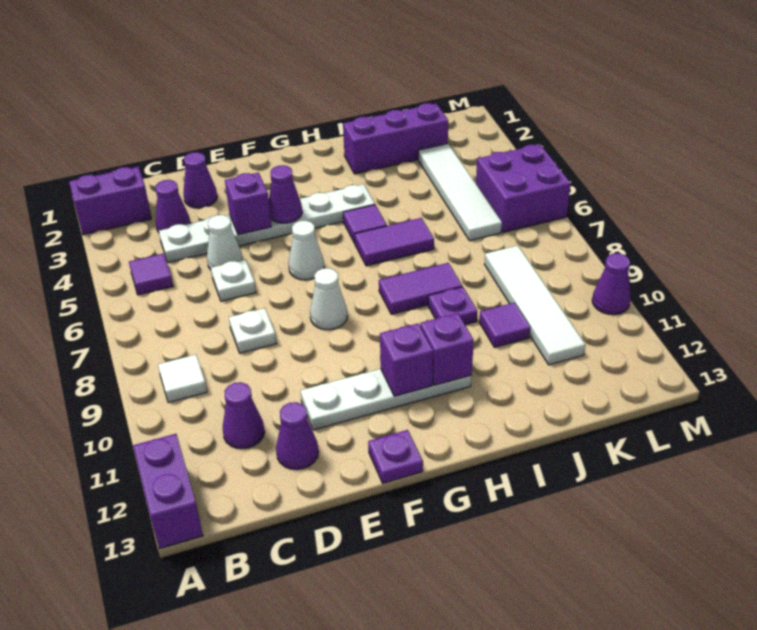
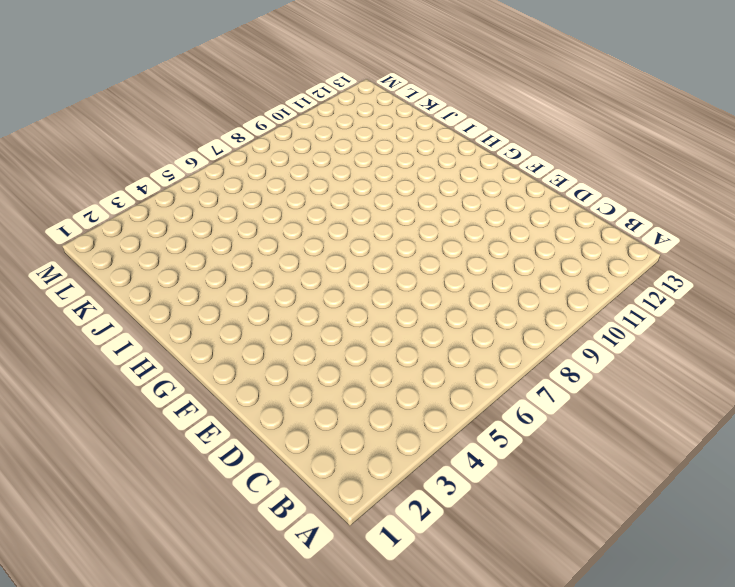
none -> purple 1x2 brick [69,167,152,235]
none -> purple 1x2 brick [133,434,203,549]
none -> purple 1x1 tile [129,254,173,295]
none -> white 1x1 tile [158,355,207,403]

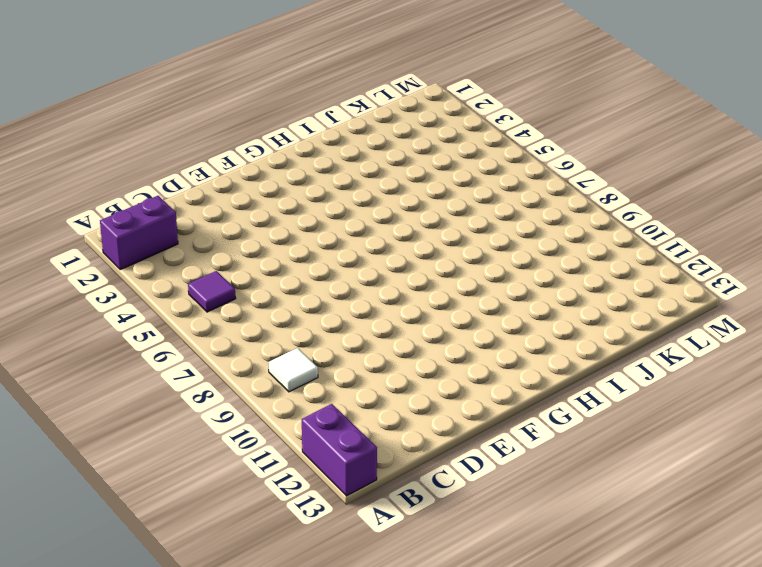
none -> purple 1x1 cone [155,180,190,232]
none -> white 1x6 plate [159,184,375,263]
none -> purple 1x1 cone [223,382,265,449]
none -> purple 1x1 cone [184,152,217,208]

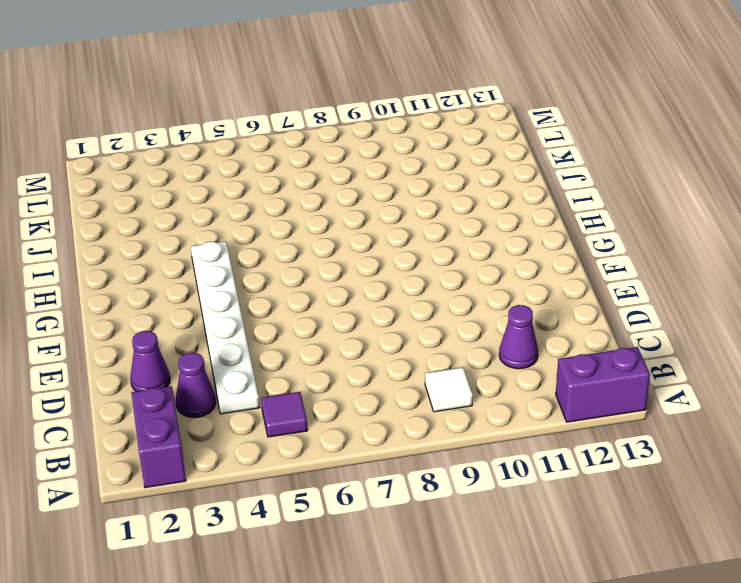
none -> white 1x1 cone [207,215,243,270]
none -> white 1x1 plate [211,259,256,301]
none -> white 1x1 plate [229,308,276,353]
none -> purple 1x1 cone [276,402,319,470]

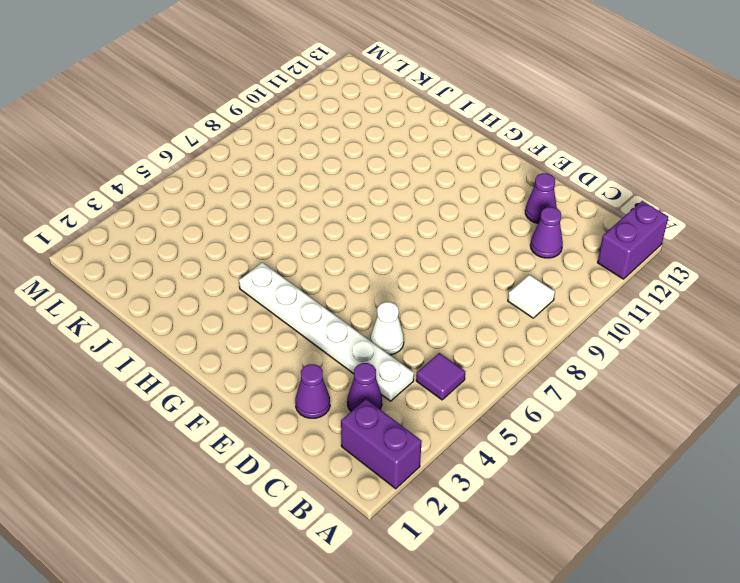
none -> white 1x1 plate [211,259,256,301]
none -> white 1x1 plate [229,308,276,353]
none -> white 1x4 plate [301,369,472,430]
none -> white 1x1 cone [288,221,324,280]

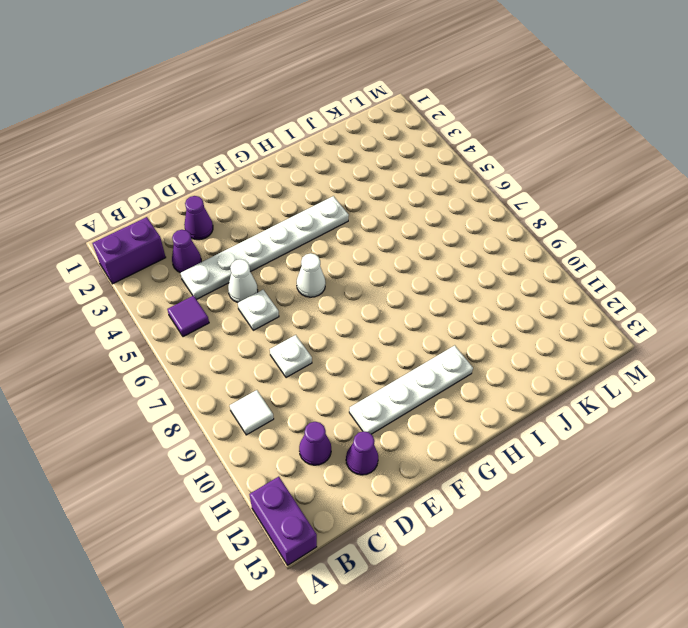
none -> white 1x1 cone [310,268,347,330]
none -> purple 1x1 plate [368,430,423,483]
none -> purple 1x1 tile [343,205,387,243]
none -> purple 1x2 tile [354,218,434,266]

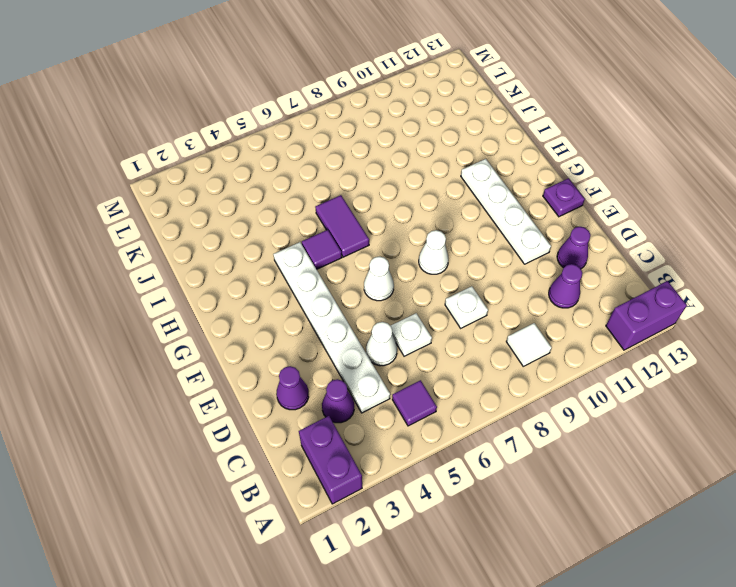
none -> purple 1x2 tile [379,263,462,314]
none -> purple 1x3 brick [343,103,448,174]
none -> purple 1x1 plate [428,287,477,325]
none -> purple 1x1 tile [479,303,531,348]

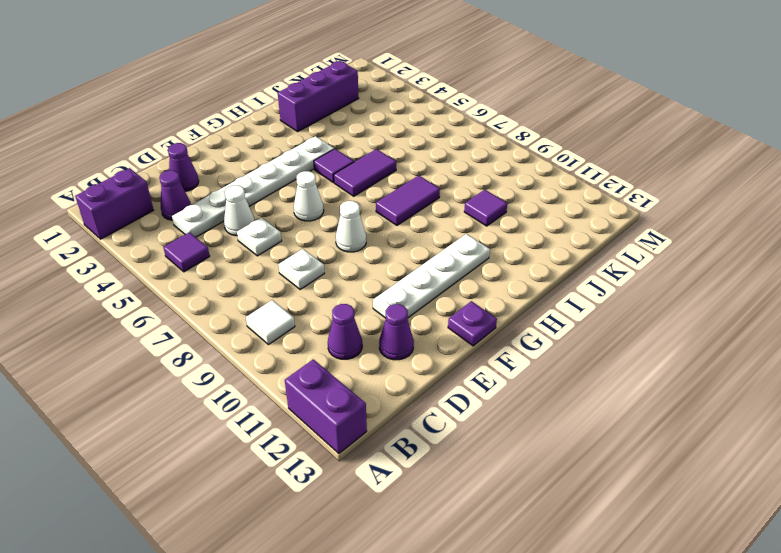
none -> purple 1x1 plate [428,287,477,325]
none -> white 1x4 tile [418,144,502,241]
none -> white 1x4 tile [484,246,585,365]
none -> purple 2x2 brick [476,144,571,232]

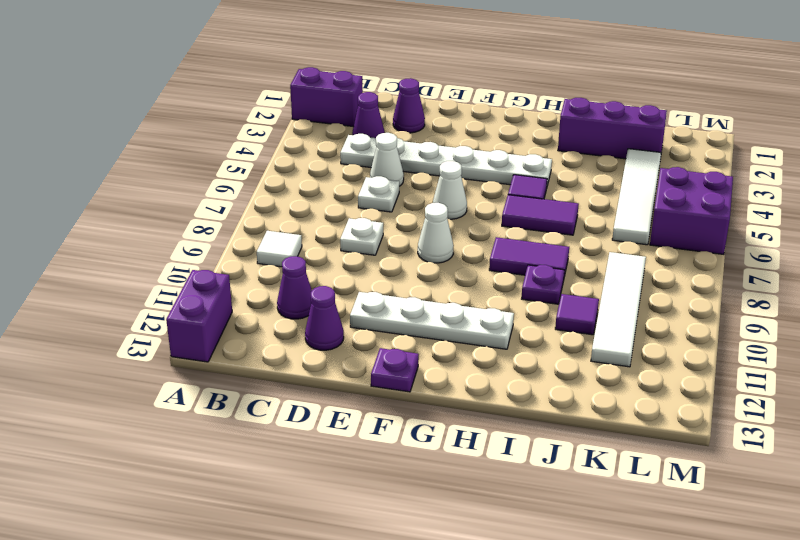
none -> purple 1x1 tile [129,254,173,295]
none -> purple 1x1 cone [592,253,631,315]
none -> purple 1x1 brick [225,173,272,235]
none -> purple 1x1 cone [269,165,302,223]

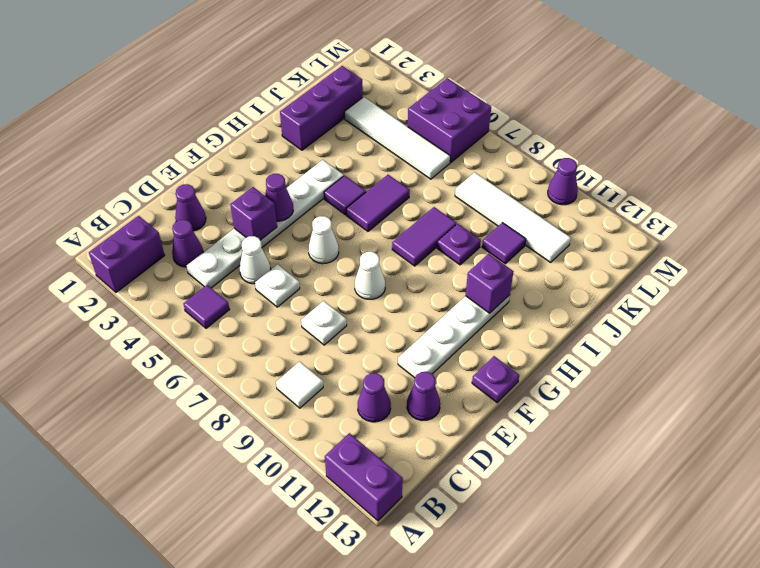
none -> purple 1x1 brick [380,323,433,396]

